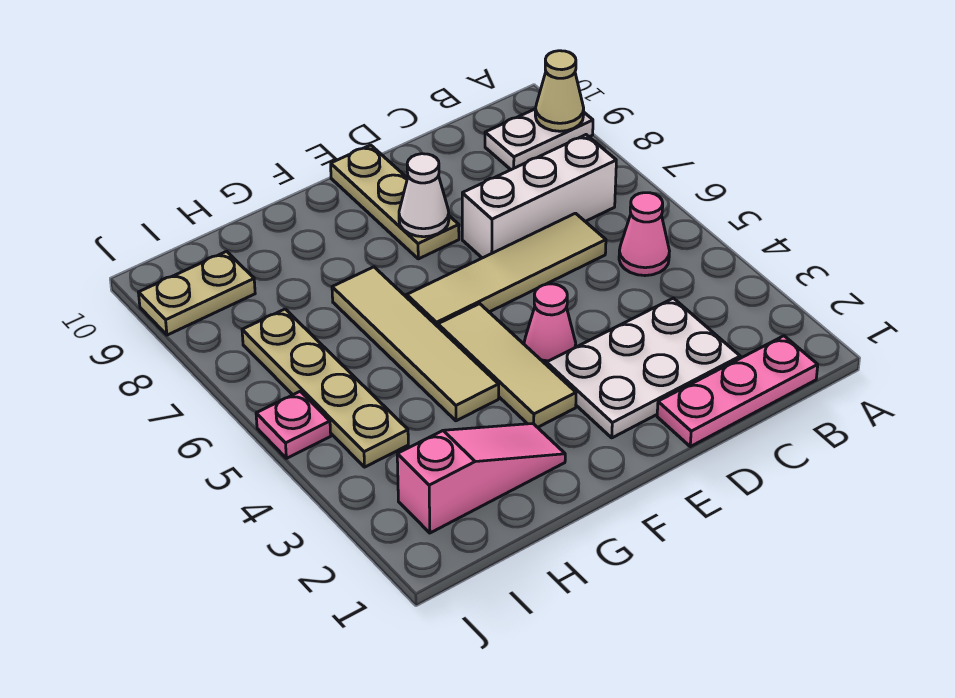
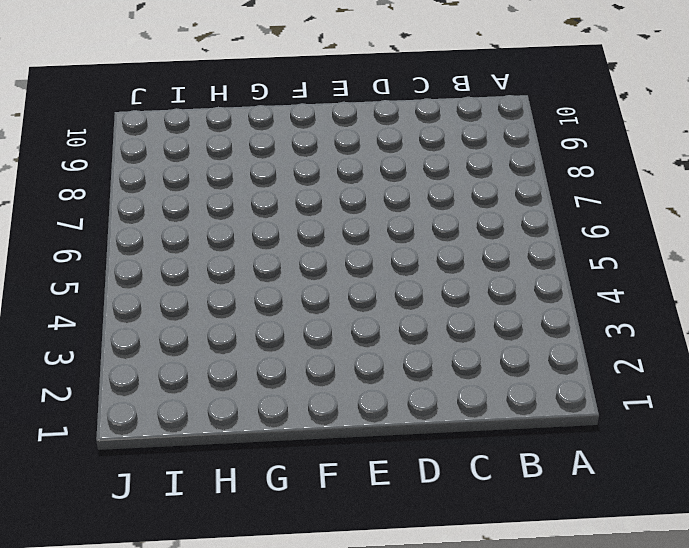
none -> white 1x2 plate [485,109,593,170]
none -> pink 1x3 plate [657,336,818,447]
none -> pink 1x1 cone [619,193,669,276]

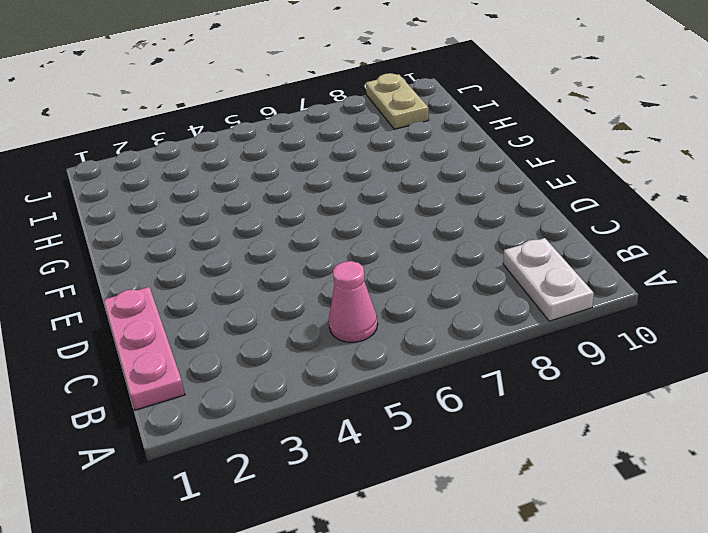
none -> white 1x3 brick [462,135,616,258]
none -> white 2x3 plate [546,298,740,438]
none -> tan 1x4 tile [407,213,606,327]

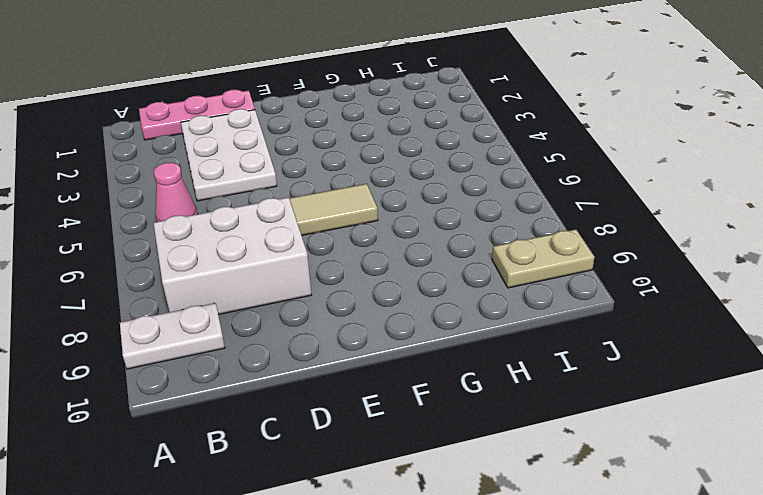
white 2x3 brick [154,197,312,315] -> white 1x3 brick [462,135,616,258]
white 2x3 plate [181,109,277,201] -> white 2x3 plate turned to [546,298,740,438]
none -> pink 1x1 cone [524,284,576,364]
none -> tan 1x3 plate [331,145,459,259]
none -> tan 1x3 tile [438,304,576,427]

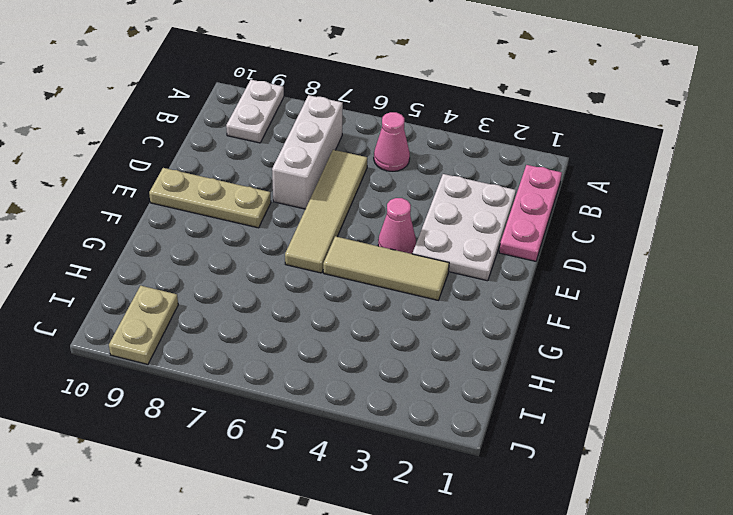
none -> pink 1x3 slope [397,424,565,533]
none -> tan 1x4 tile [332,267,499,421]
none -> tan 1x4 plate [242,309,408,467]

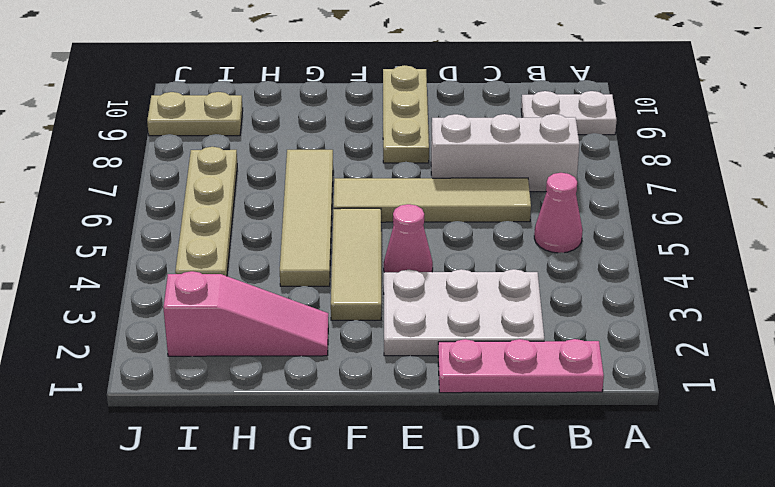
none -> pink 1x1 plate [256,391,331,458]
none -> tan 1x1 cone [535,51,584,131]
none -> white 1x1 cone [399,154,449,237]

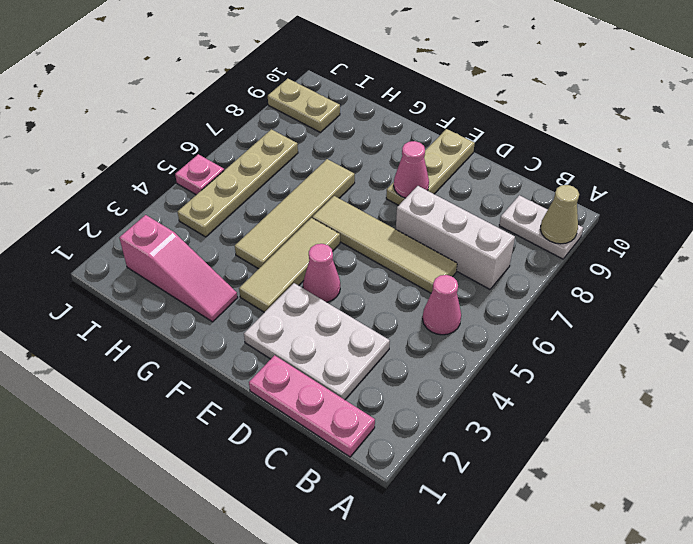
pink 1x1 cone [394,141,429,198] -> white 1x1 cone [399,154,449,237]

